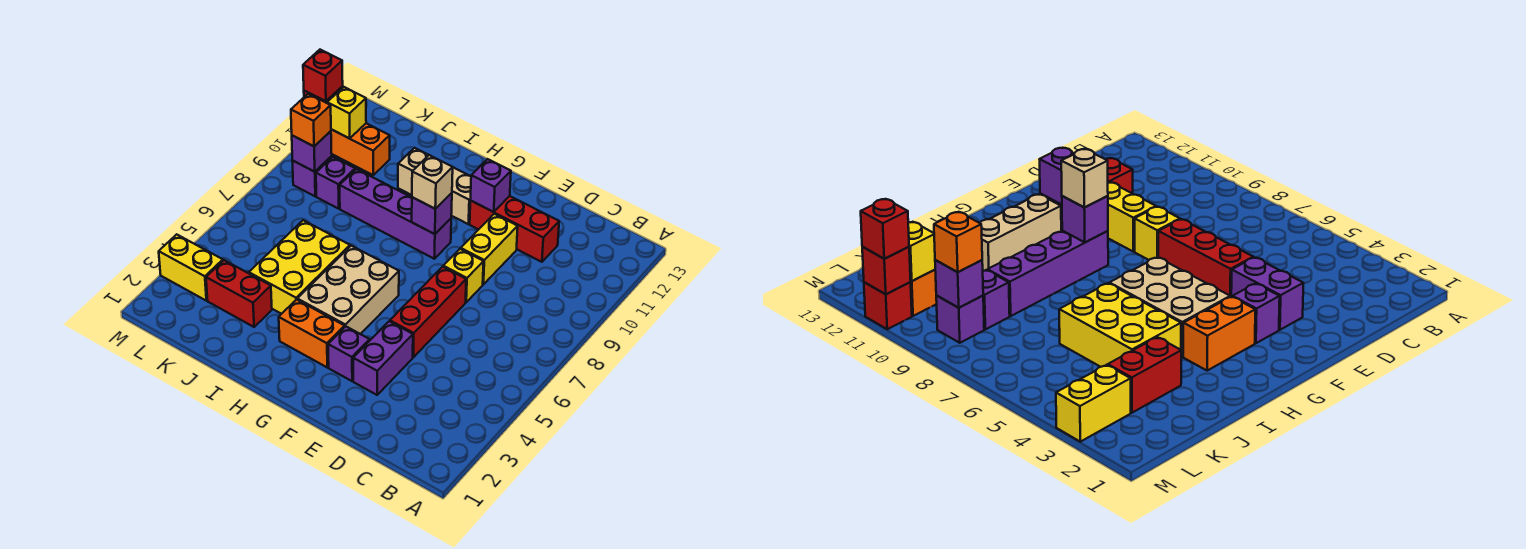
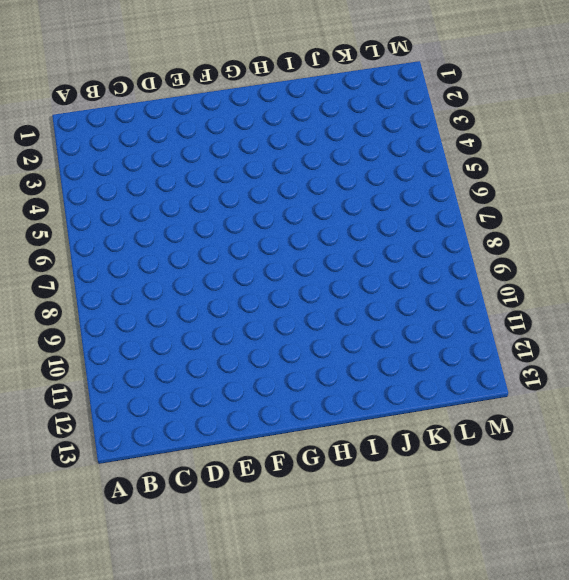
none -> red 1x3 brick [470,196,559,262]
none -> purple 1x2 brick [353,321,413,395]
none -> red 1x3 brick [390,267,466,357]

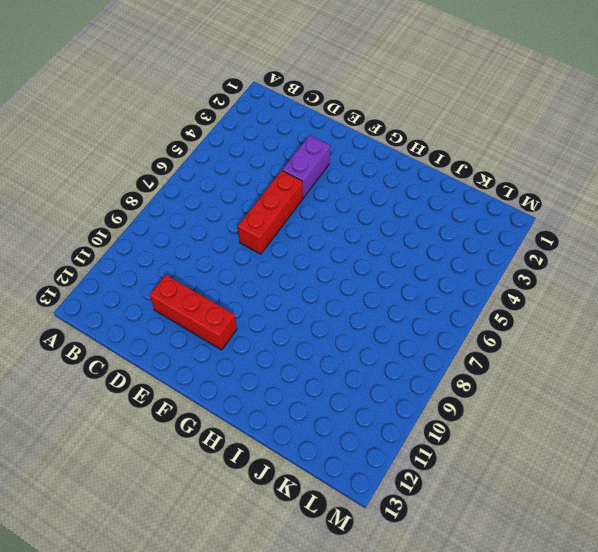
none -> yellow 1x1 brick [443,249,484,302]
none -> yellow 1x2 brick [461,214,518,284]
none -> purple 1x1 brick [328,326,370,381]

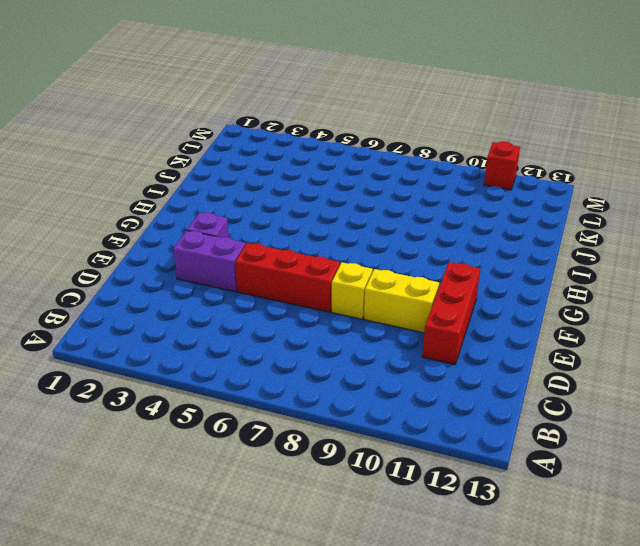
none -> orange 1x2 brick [279,299,345,367]
none -> tan 2x3 brick [297,246,399,334]
none -> purple 1x4 brick [340,169,451,259]

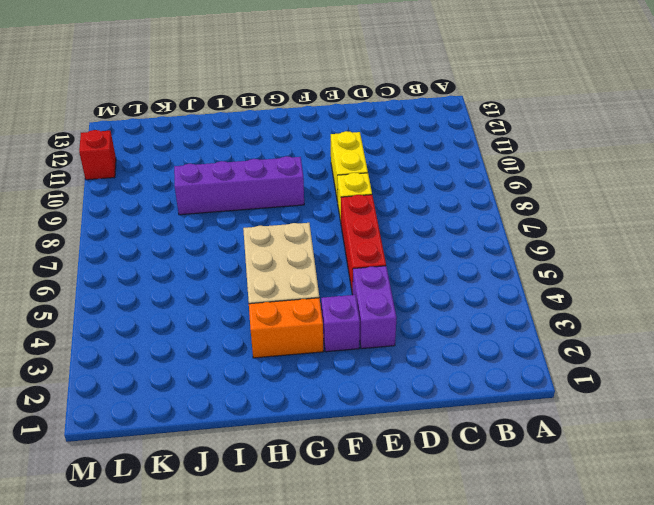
none -> red 1x3 brick [470,196,559,262]
none -> tan 1x3 brick [398,148,471,224]
none -> yellow 2x3 brick [249,220,350,314]

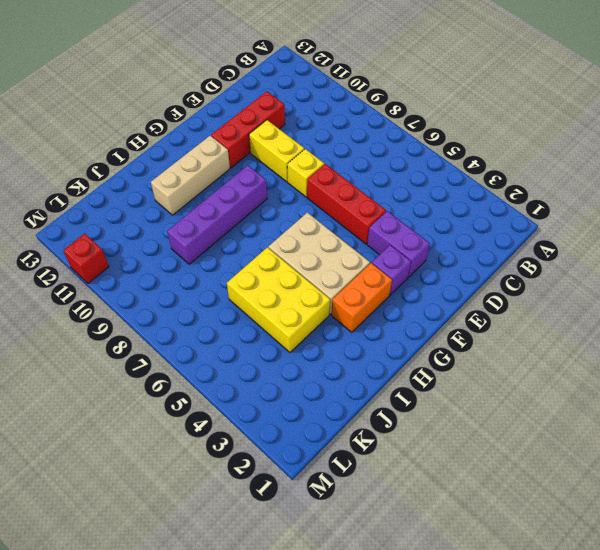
none -> red 1x2 brick [206,260,272,327]
none -> purple 1x1 brick [316,157,355,209]
none -> orange 1x2 brick [331,123,390,175]

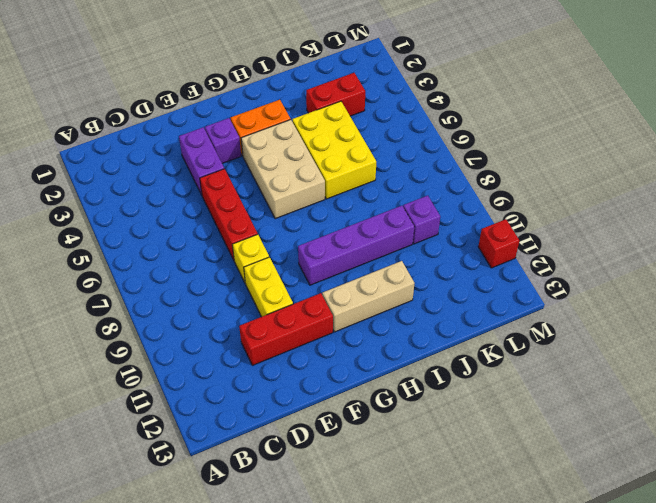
none -> orange 1x2 brick [331,123,390,175]
none -> yellow 1x2 brick [159,234,223,301]
none -> purple 1x1 brick [292,156,332,196]

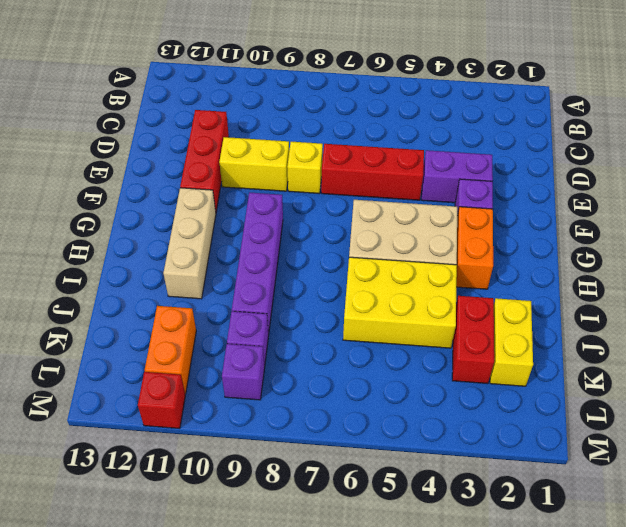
yellow 1x2 brick [490,298,533,386] -> yellow 1x2 brick moved to [159,234,223,301]
none -> purple 1x1 brick [470,159,511,212]
none -> purple 1x1 brick [412,193,452,234]
none -> purple 1x1 brick [292,131,332,172]

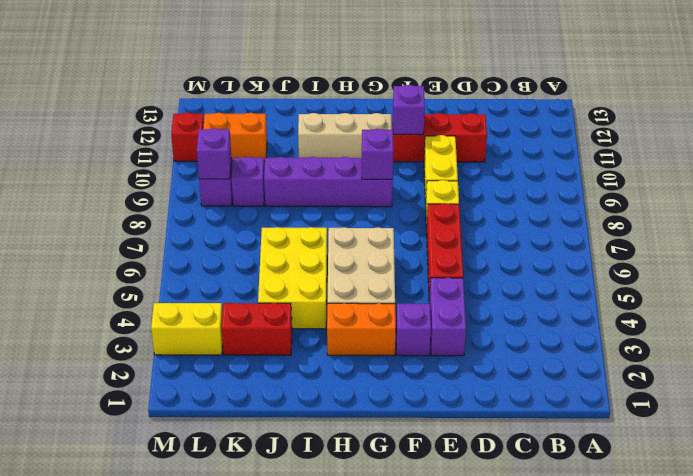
none -> yellow 1x1 brick [327,87,366,138]
none -> red 1x1 brick [862,247,911,294]
none -> tan 1x1 brick [412,155,453,209]

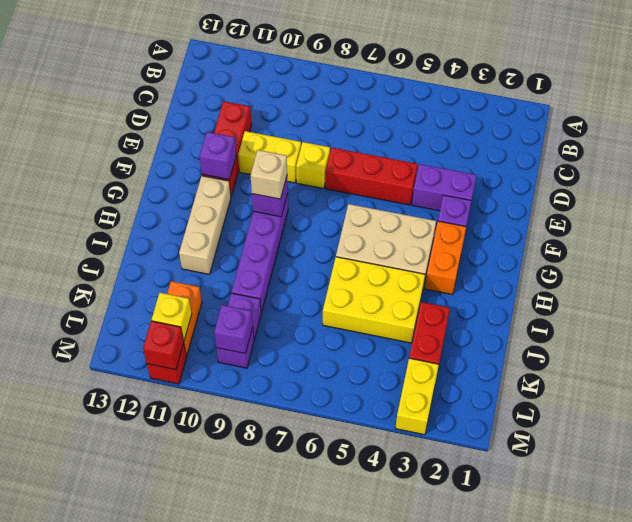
none -> orange 1x1 brick [291,94,331,146]
none -> red 1x1 brick [303,50,343,101]

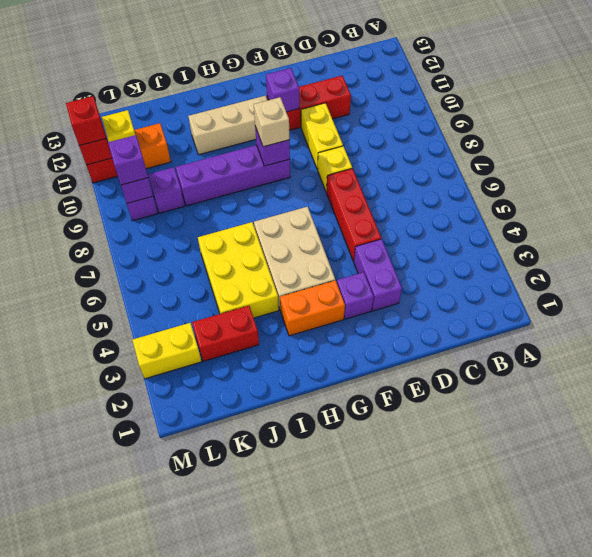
purple 1x1 brick [108,135,148,185] -> orange 1x1 brick [291,94,331,146]

